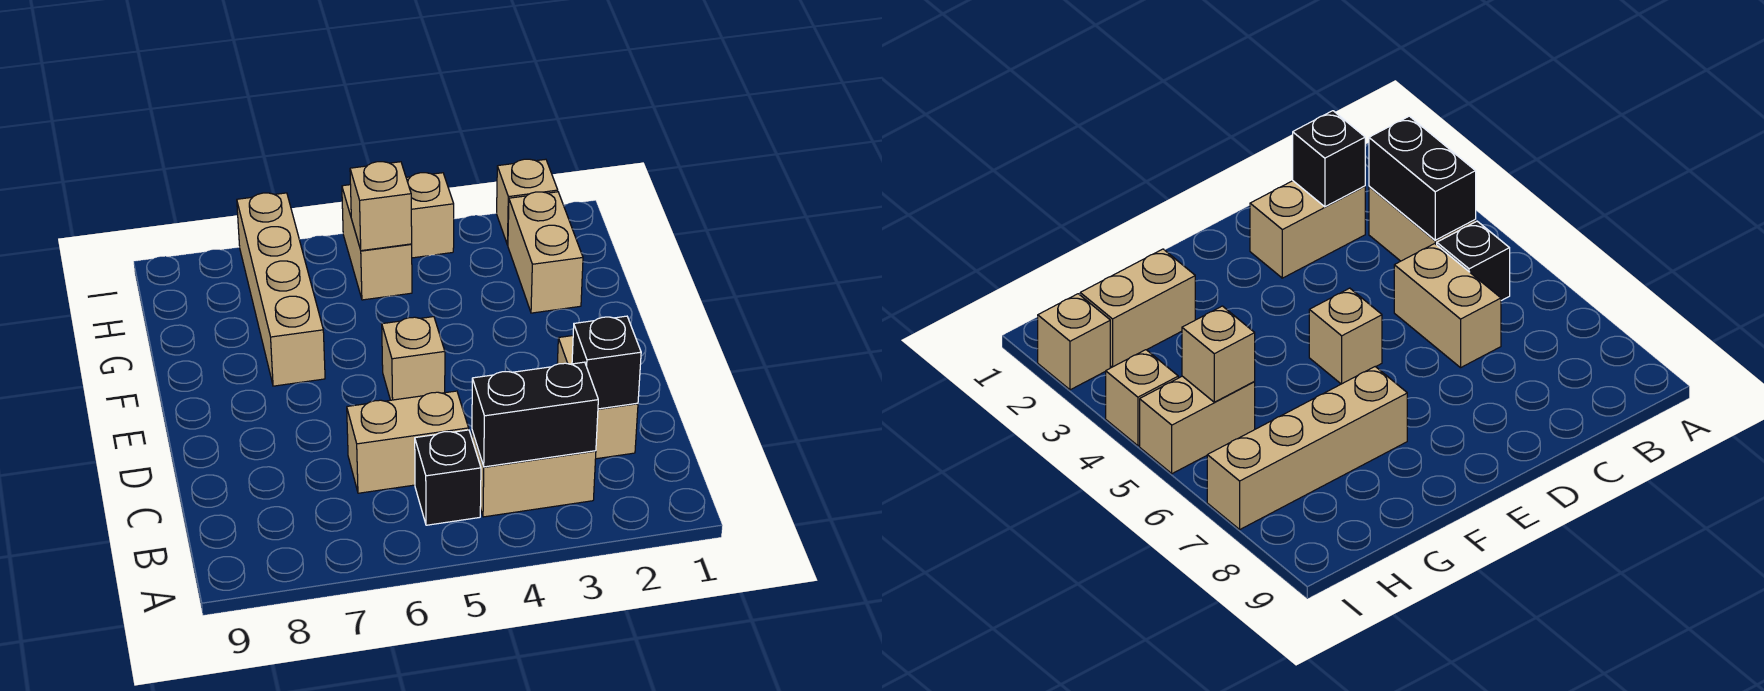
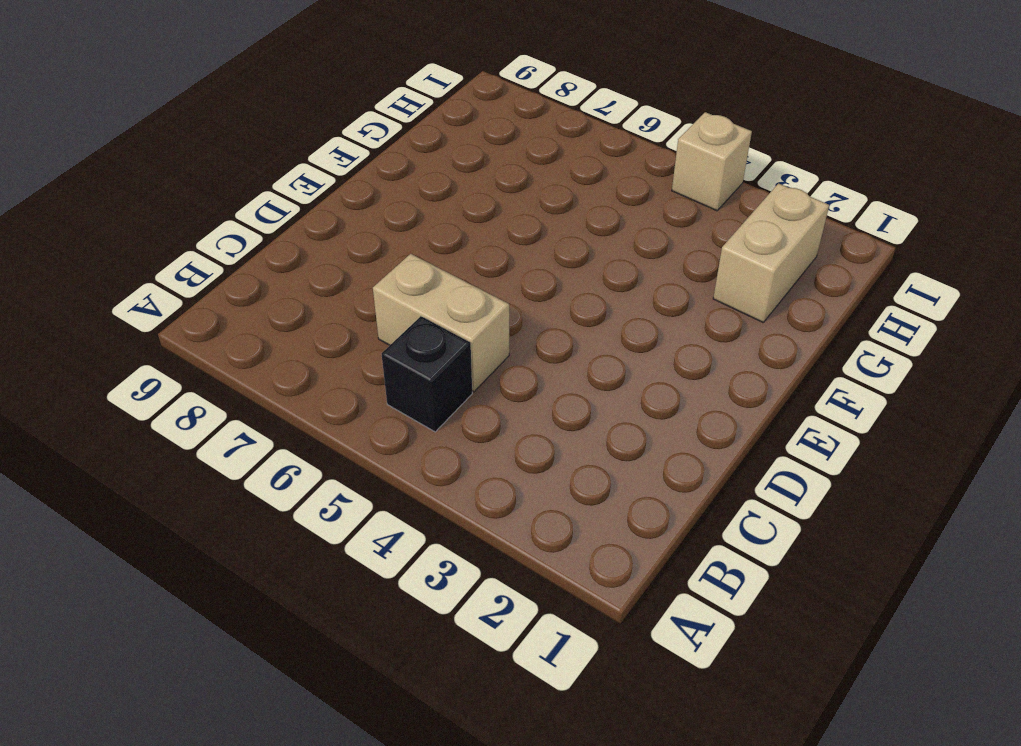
none -> tan 1x2 brick [472,431,596,517]
none -> tan 1x2 brick [557,336,638,459]
none -> tan 1x1 brick [382,317,445,400]

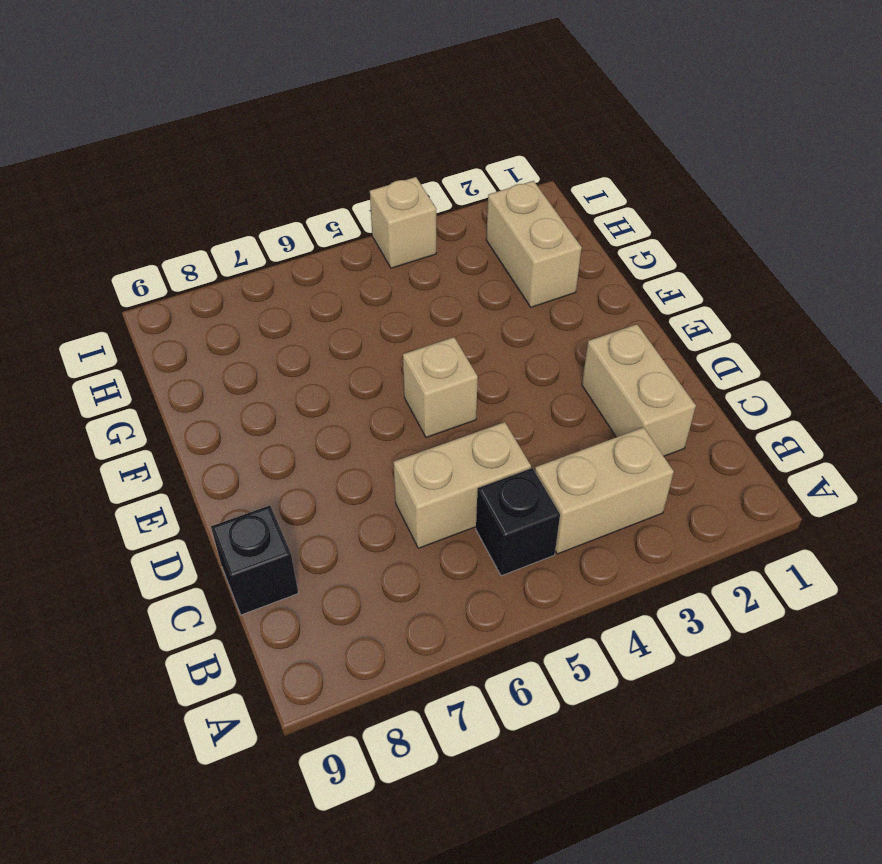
black 1x1 brick [211,506,298,615] -> black 1x1 brick moved to [572,316,641,409]
none -> tan 1x4 brick [237,193,325,386]
none -> tan 1x2 brick [342,185,412,300]
none -> tan 1x1 brick [497,159,558,245]

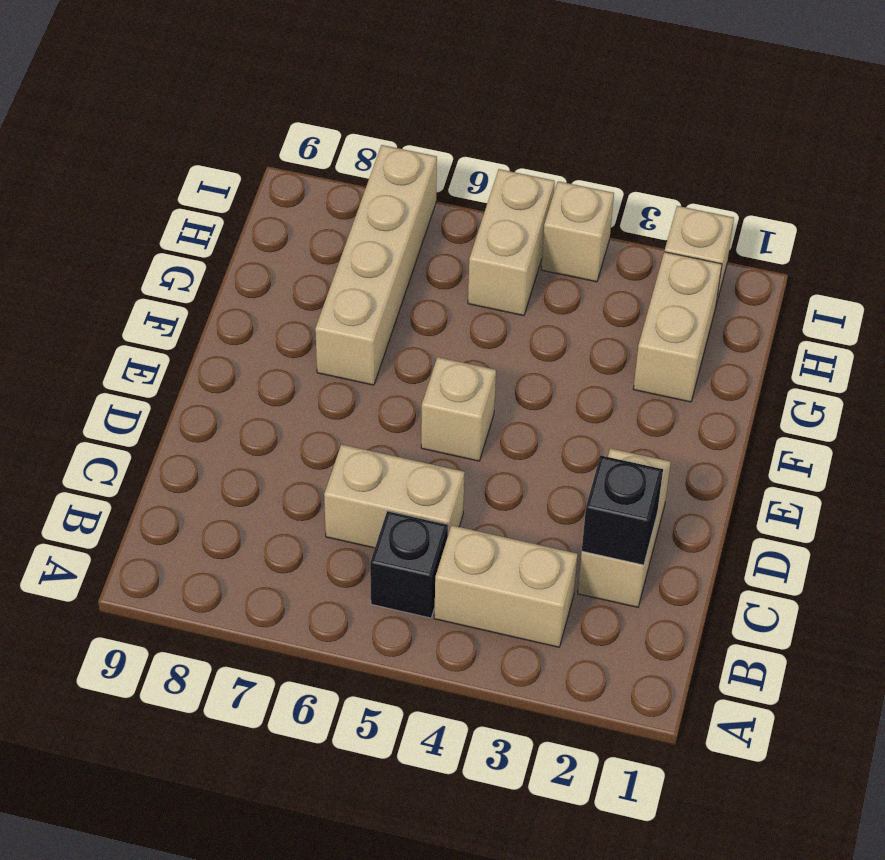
none -> black 1x2 brick [472,362,598,467]
none -> tan 1x1 brick [350,162,412,251]

